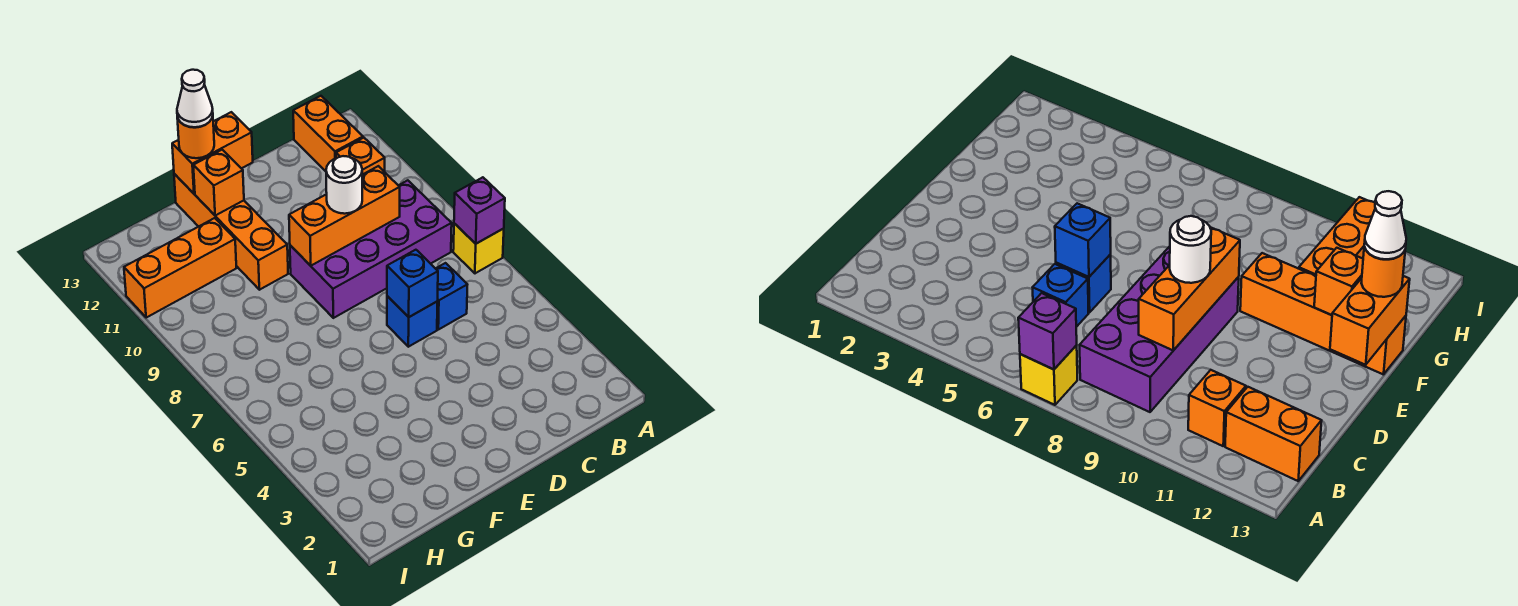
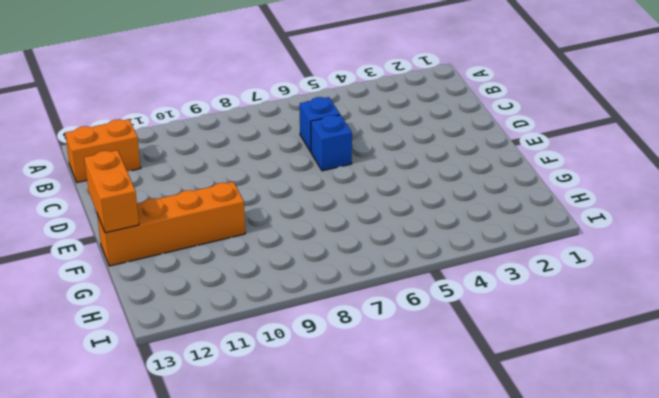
none -> yellow 1x1 brick [453,223,504,273]
none -> purple 2x4 brick [290,180,452,318]
none -> orange 1x1 brick [336,138,385,175]

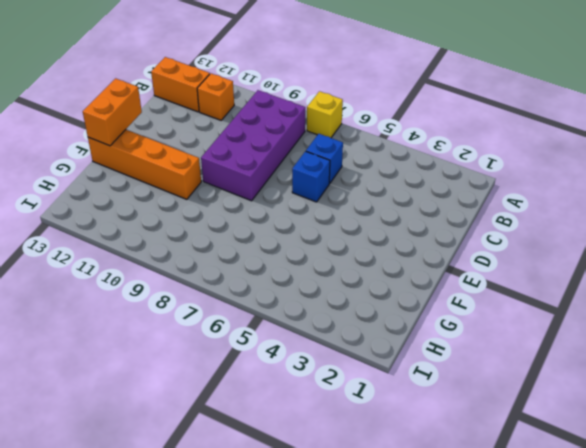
none -> orange 1x3 brick [124,218,236,317]
none -> purple 1x1 brick [454,177,505,244]
none -> orange 1x3 brick [289,166,400,266]

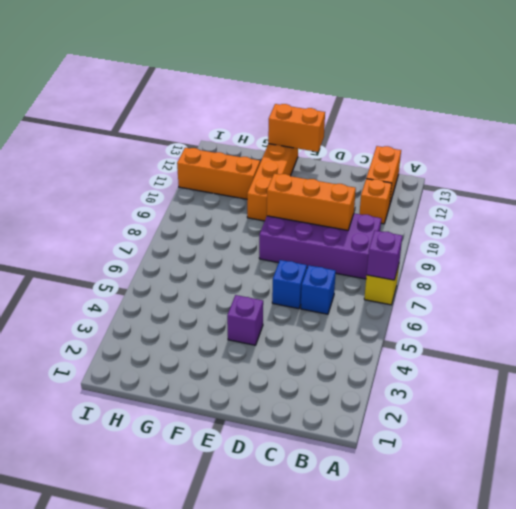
purple 1x1 brick [227,295,263,345] -> none
none -> blue 1x1 brick [387,250,438,317]
none -> orange 1x1 brick [193,150,244,215]
none -> white 1x1 round brick [326,156,362,214]

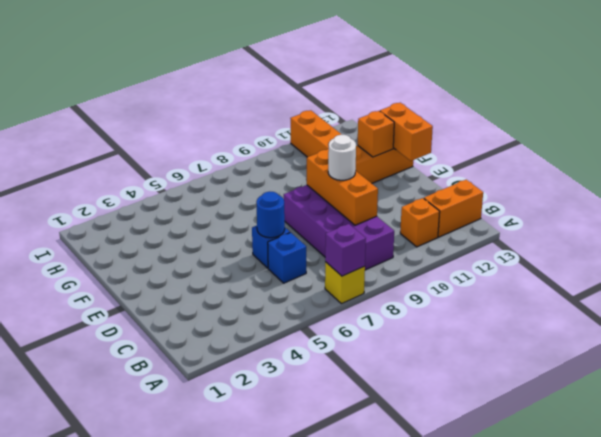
blue 1x1 round brick [256,192,285,238] -> blue 1x1 brick [387,250,438,317]
none -> orange 1x1 round brick [177,116,214,158]
none -> white 1x1 cone [177,70,213,127]

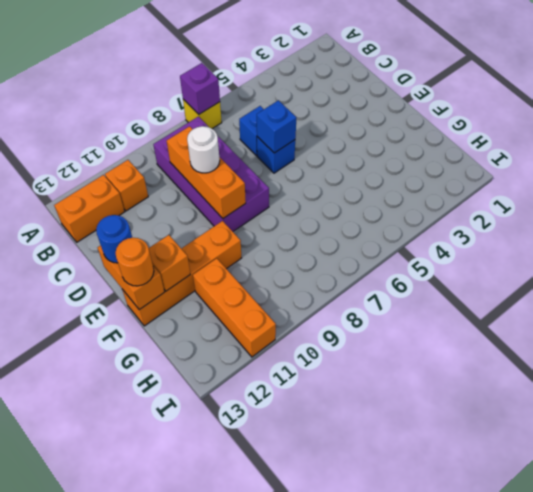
blue 1x1 round brick [96,215,132,263] -> none
none -> white 1x1 cone [177,70,213,127]

